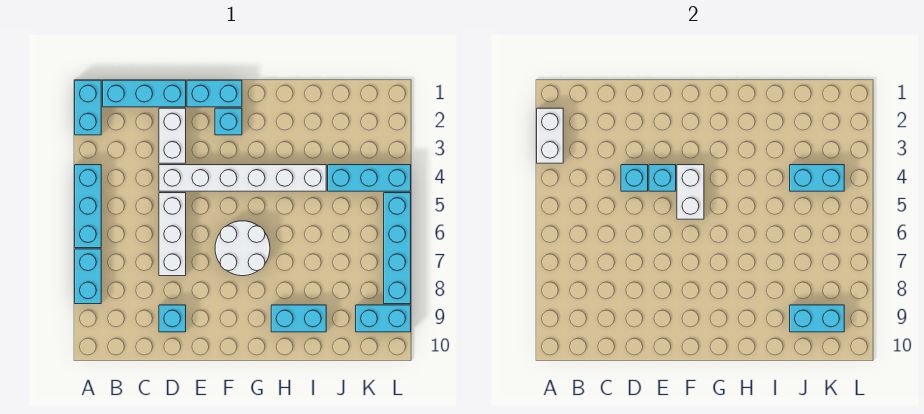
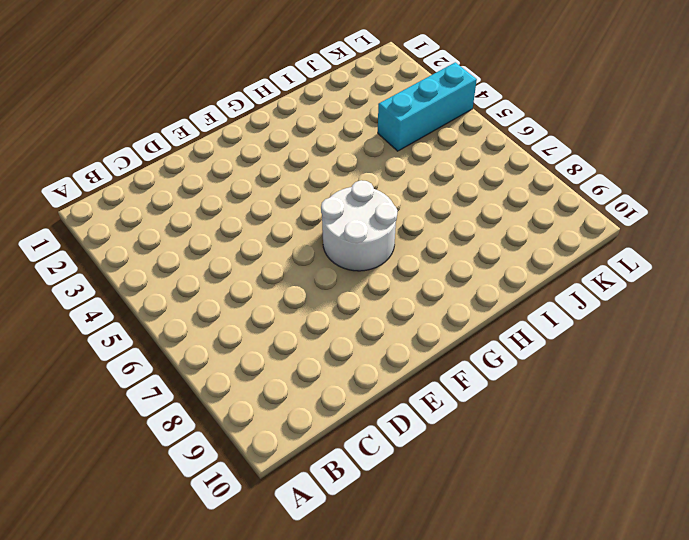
none -> cyan 1x2 brick [75,80,101,135]
none -> cyan 1x3 brick [75,165,101,248]
none -> cyan 1x2 brick [75,249,101,304]

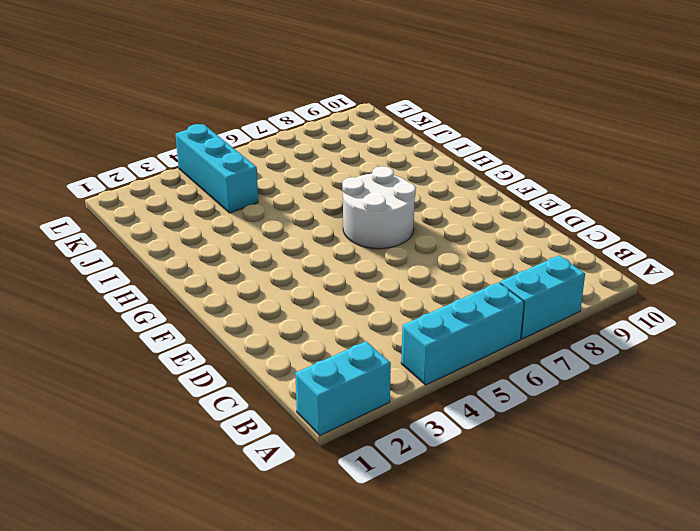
none -> cyan 1x3 brick [103,80,186,107]
none -> white 1x2 brick [159,108,186,163]
none -> white 1x6 brick [159,165,326,191]

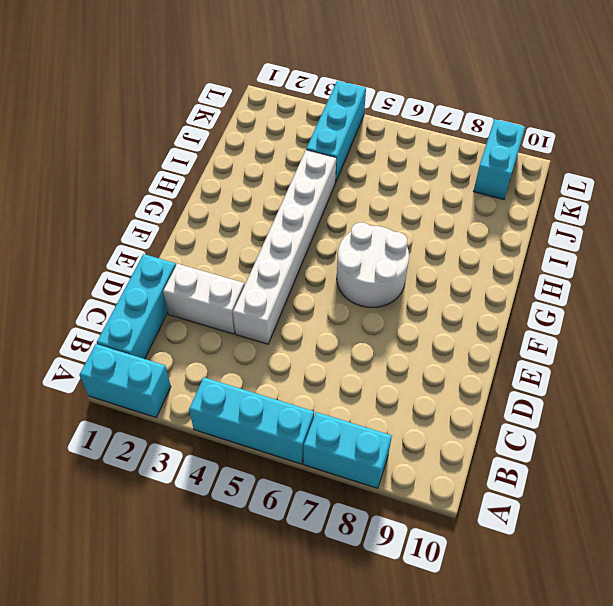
none -> white 1x3 brick [159,193,186,276]
none -> cyan 1x1 brick [159,305,186,332]
none -> cyan 1x2 brick [187,80,242,107]

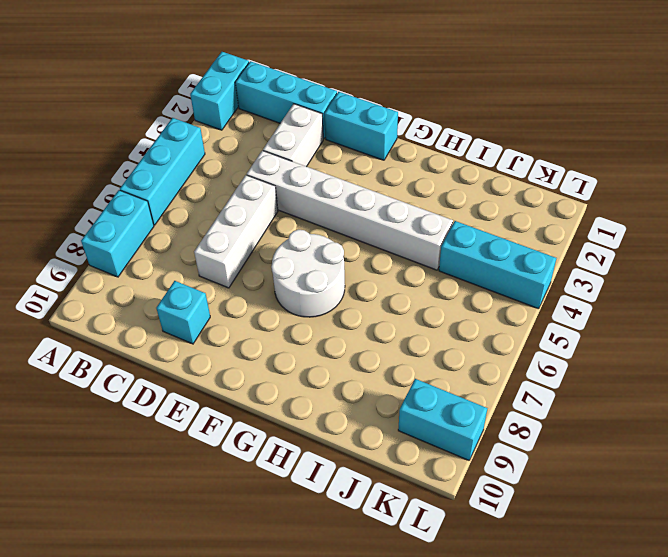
none -> cyan 1x1 brick [215,108,242,135]
none -> cyan 1x2 brick [271,305,326,332]
none -> cyan 1x4 brick [384,193,411,304]

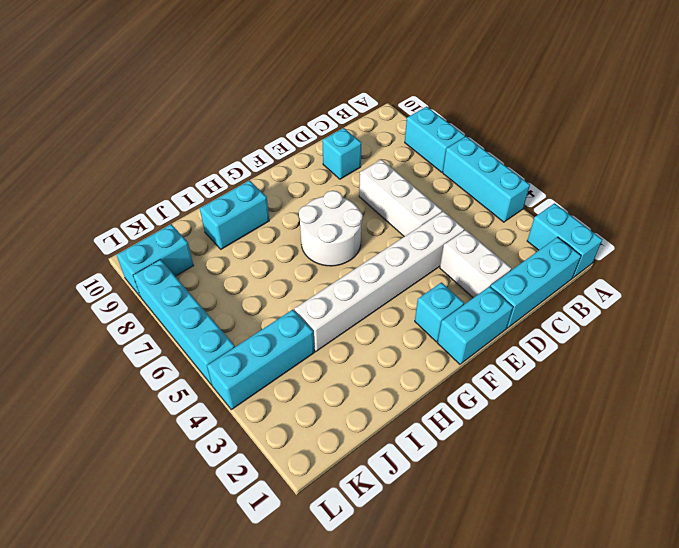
none -> white 1x2 brick [537,108,563,163]
none -> cyan 1x1 brick [621,165,648,191]
none -> cyan 1x1 brick [649,165,676,191]

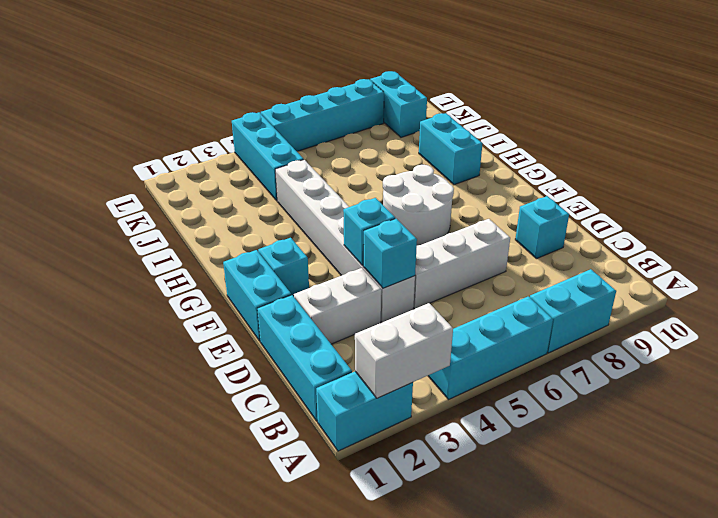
none -> white 1x2 brick [677,165,704,219]
none -> cyan 1x2 brick [790,165,844,191]
none -> cyan 1x2 brick [790,305,844,332]

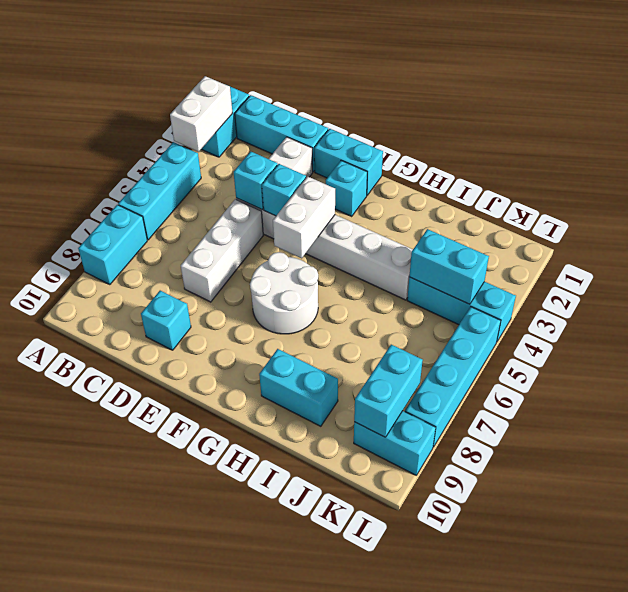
cyan 1x2 brick [354,345,423,437] -> cyan 1x2 brick turned to [790,305,844,332]

